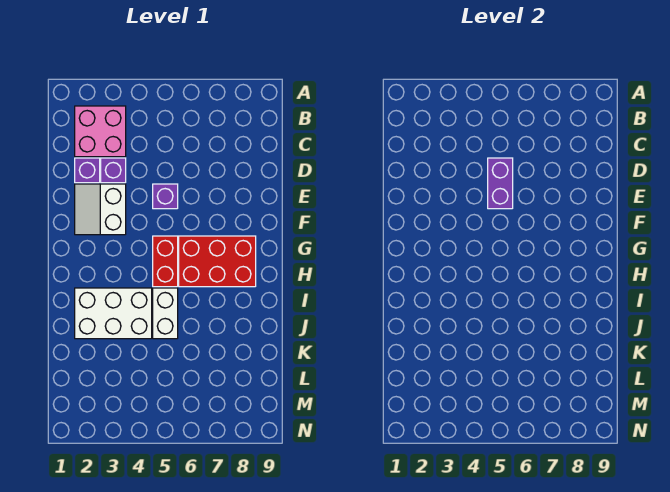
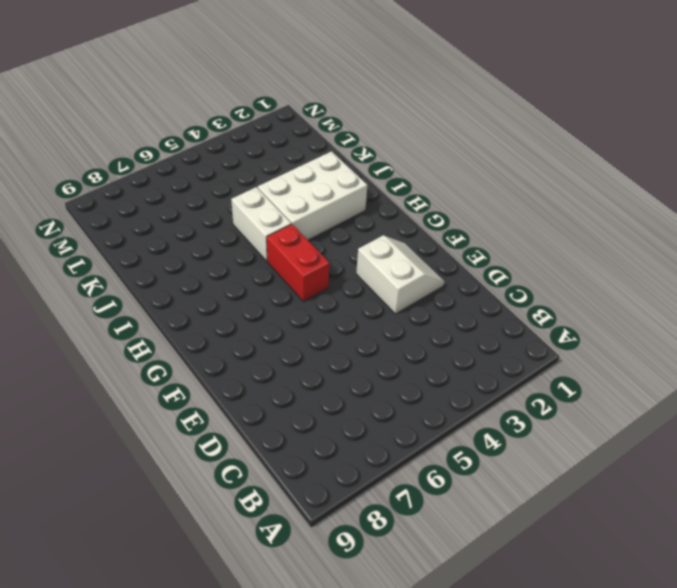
none -> pink 2x2 brick [75,106,126,157]
none -> purple 1x1 brick [75,158,100,183]

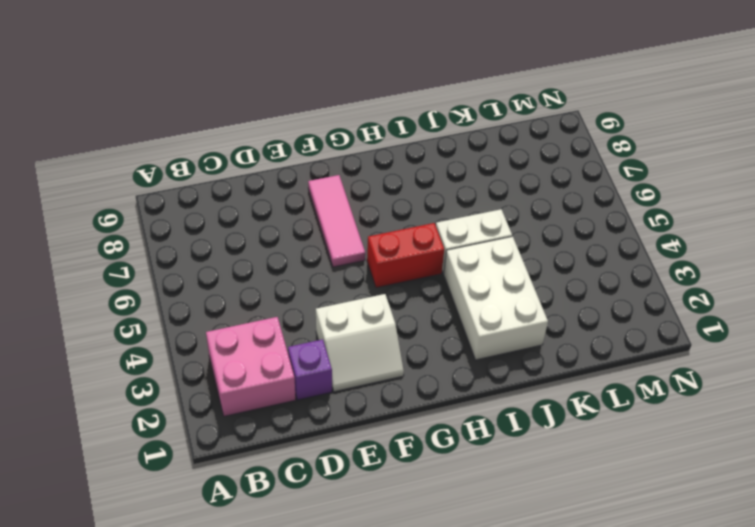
pink 1x3 tile [308,175,365,267] -> none
none -> purple 1x1 brick [101,158,126,183]
none -> purple 1x1 brick [153,184,178,209]

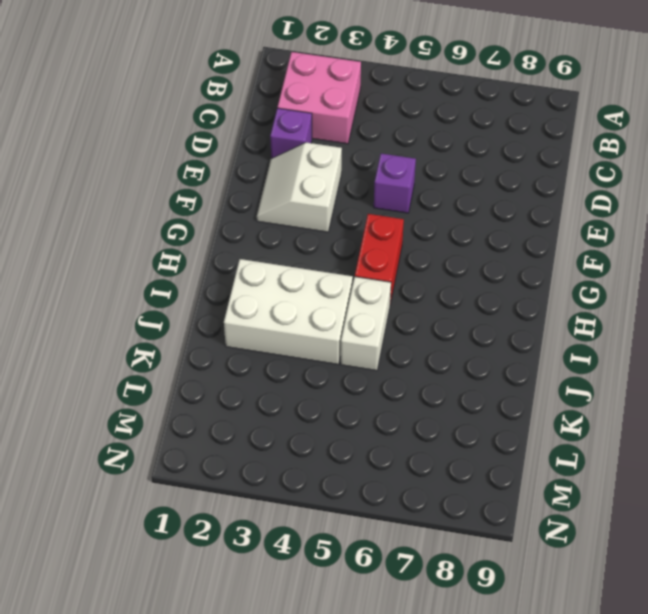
none -> purple 1x1 brick [101,158,126,183]
none -> red 2x3 brick [179,236,256,287]

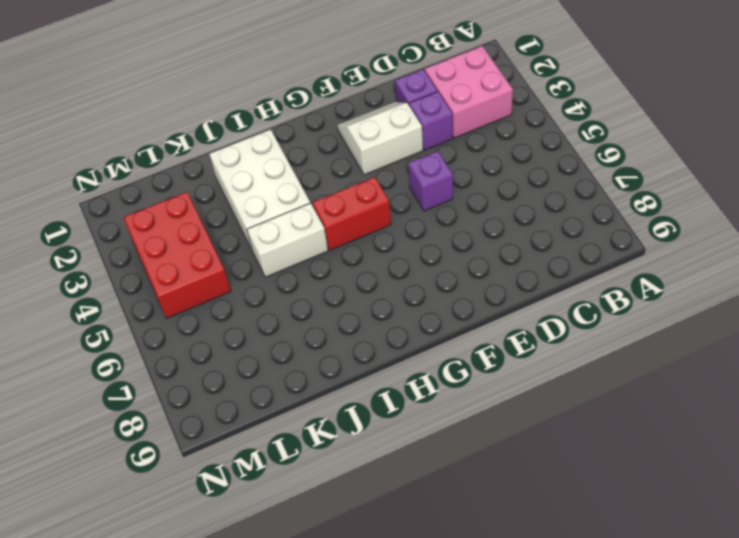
red 2x3 brick [123,192,231,318] -> red 2x3 brick moved to [179,236,256,287]
none -> purple 1x2 brick [488,158,513,209]

